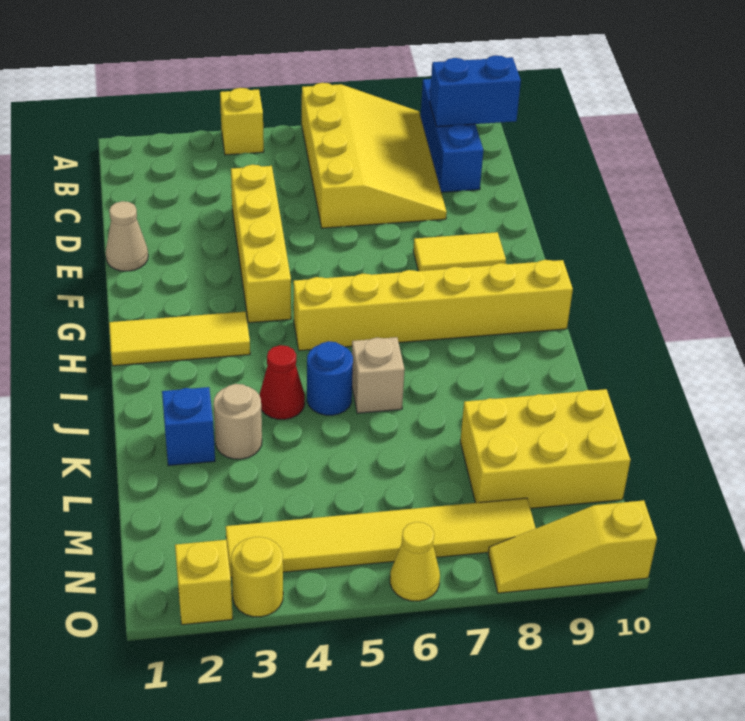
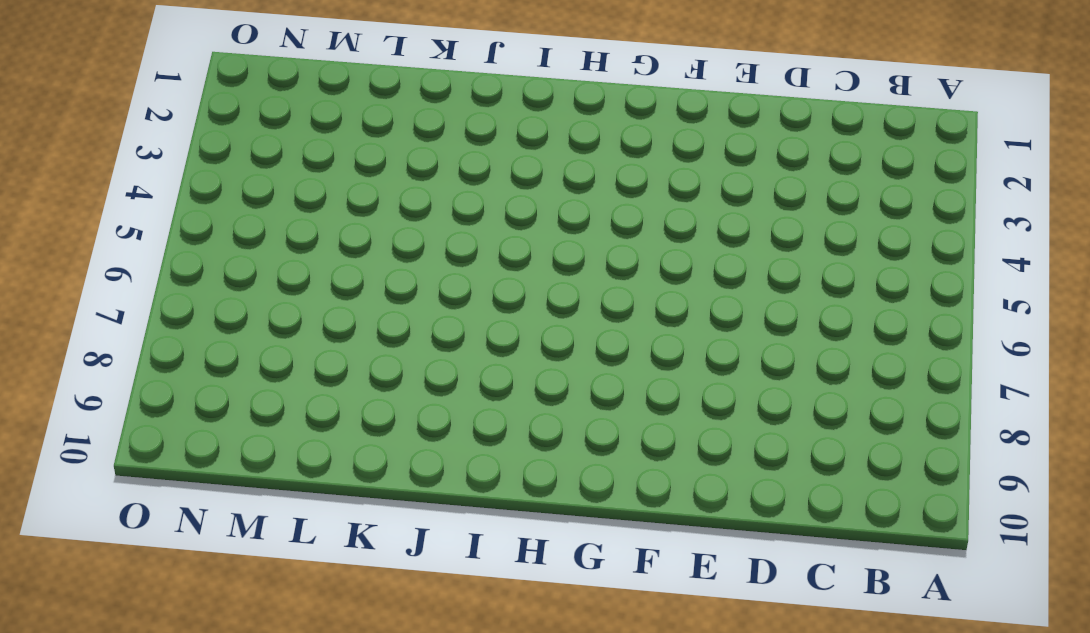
none -> yellow 1x1 brick [220,88,264,155]
none -> yellow 3x4 slope [302,83,447,228]
none -> blue 1x3 brick [421,79,483,192]

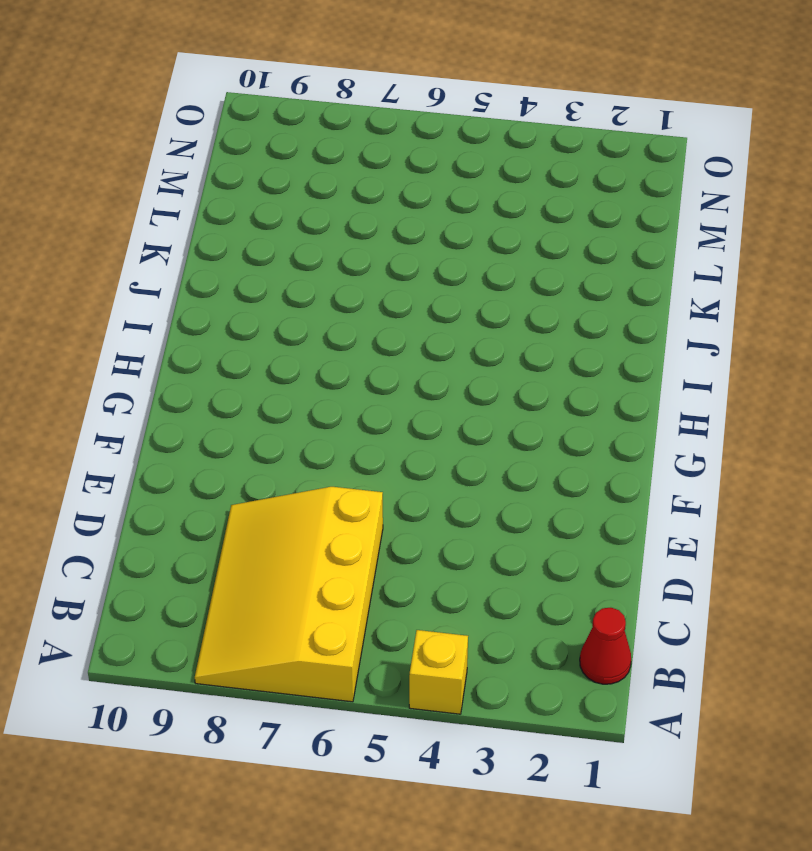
red 1x1 cone [580,608,631,684] -> red 1x1 cone moved to [260,345,305,419]
none -> blue 1x3 brick [421,79,483,192]
none -> yellow 1x4 brick [231,165,291,323]
none -> tan 1x1 cone [106,201,148,271]

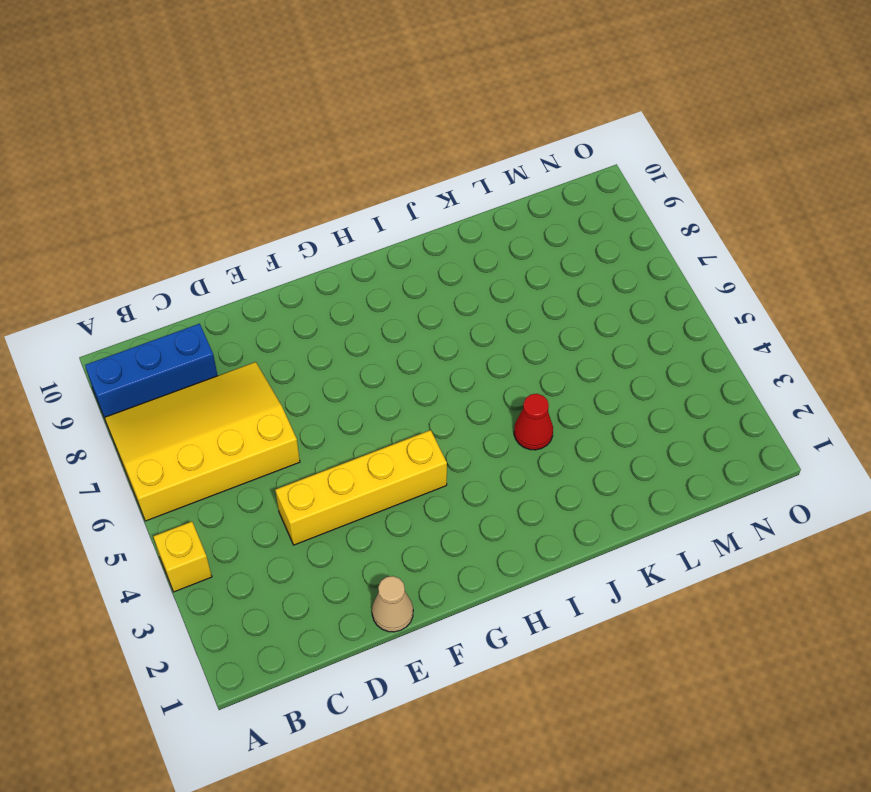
none -> yellow 1x2 tile [413,232,506,271]
none -> yellow 1x3 tile [109,312,250,366]
none -> yellow 1x6 brick [293,260,573,351]

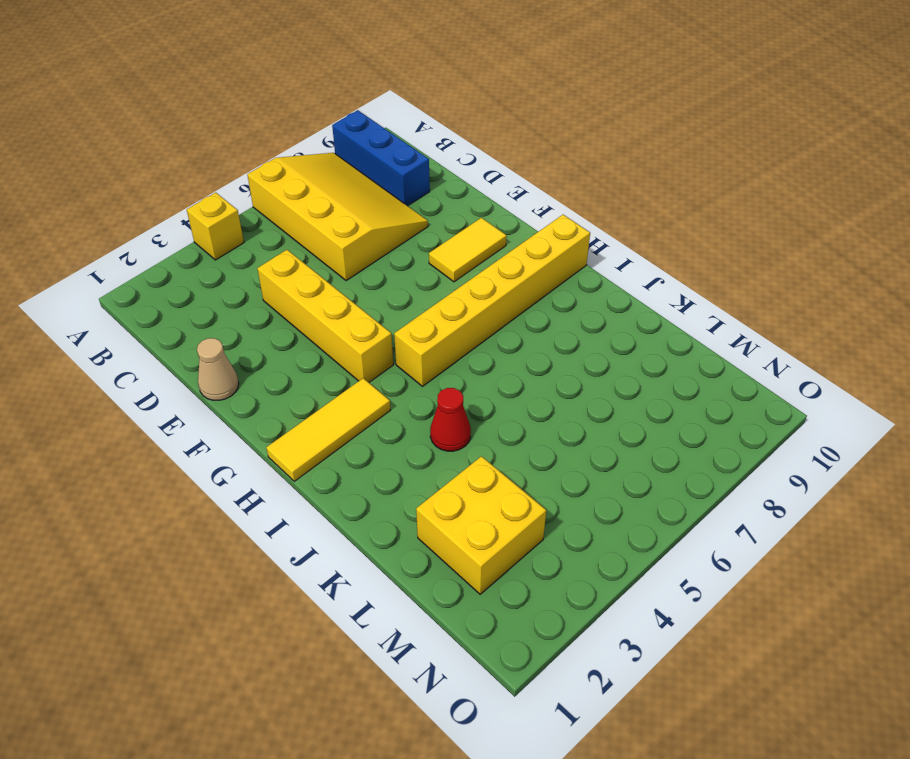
yellow 2x2 brick [416,456,546,594] -> none
none -> blue 1x1 round brick [307,341,353,415]
none -> tan 1x1 brick [352,337,405,413]
none -> blue 1x1 brick [162,387,215,466]

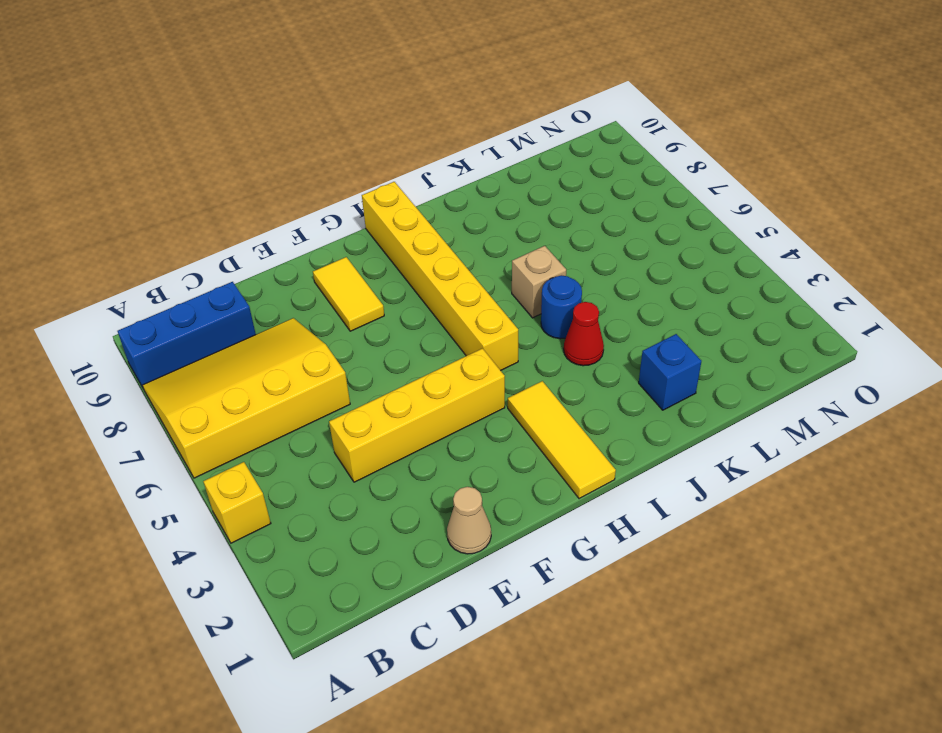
none -> tan 1x1 round brick [214,384,262,459]
none -> yellow 2x3 brick [460,389,630,508]
none -> yellow 1x6 tile [226,498,536,577]

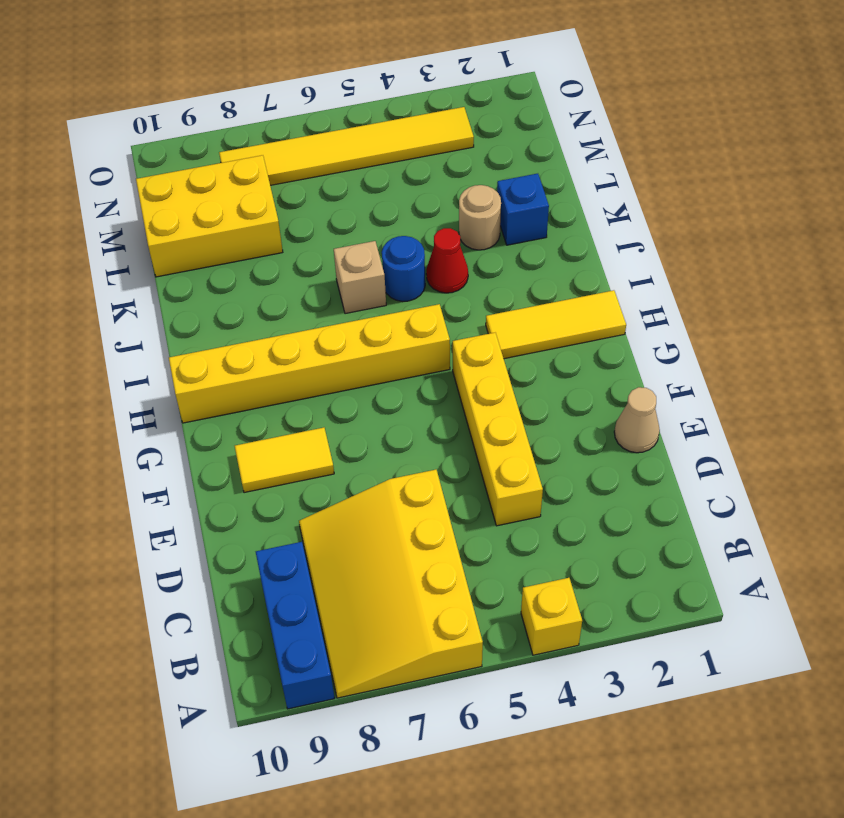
none -> yellow 1x1 brick [175,540,233,625]
none -> yellow 1x1 round brick [231,537,283,617]
none -> yellow 1x1 cone [390,522,440,601]

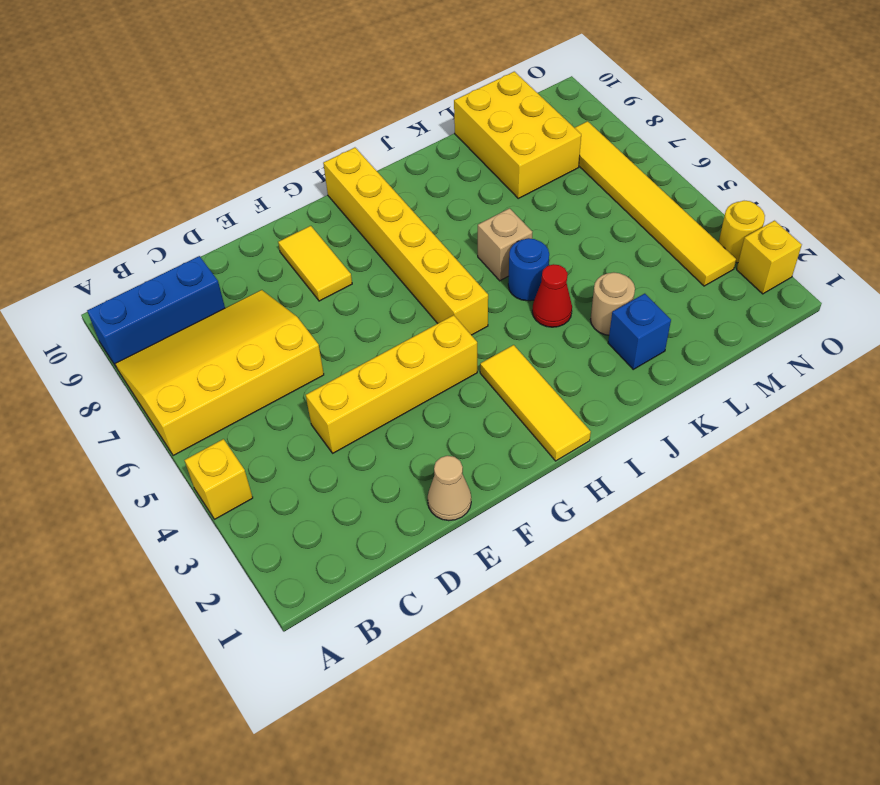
none -> yellow 1x1 cone [390,522,440,601]
none -> yellow 1x3 slope [488,500,657,593]
none -> blue 1x2 brick [430,55,521,127]

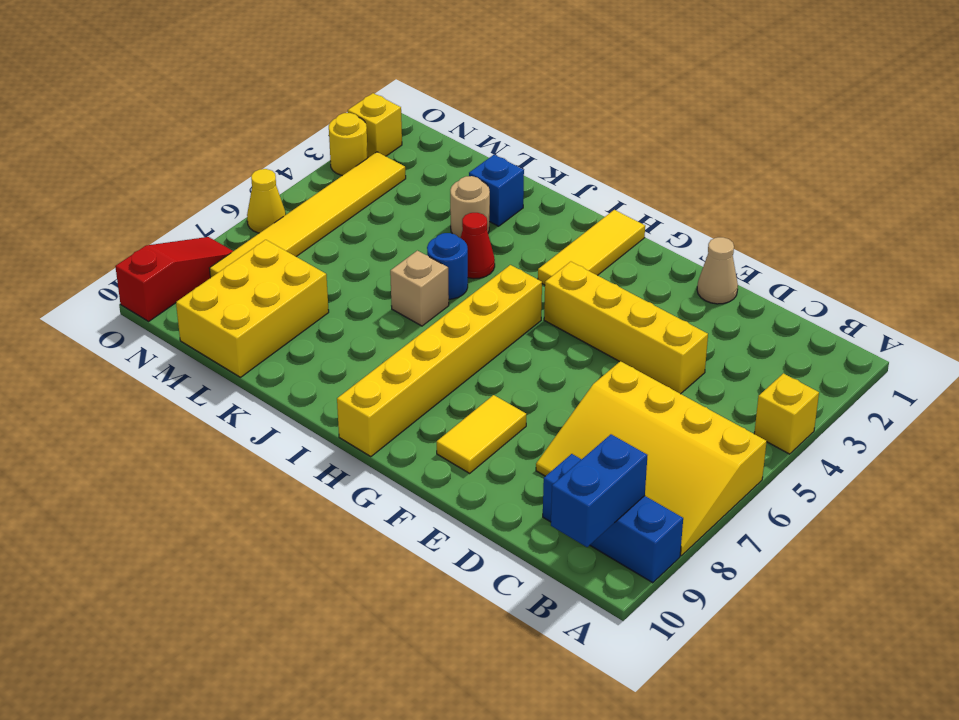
red 1x3 slope [115,237,233,321] -> yellow 1x3 slope [488,500,657,593]

